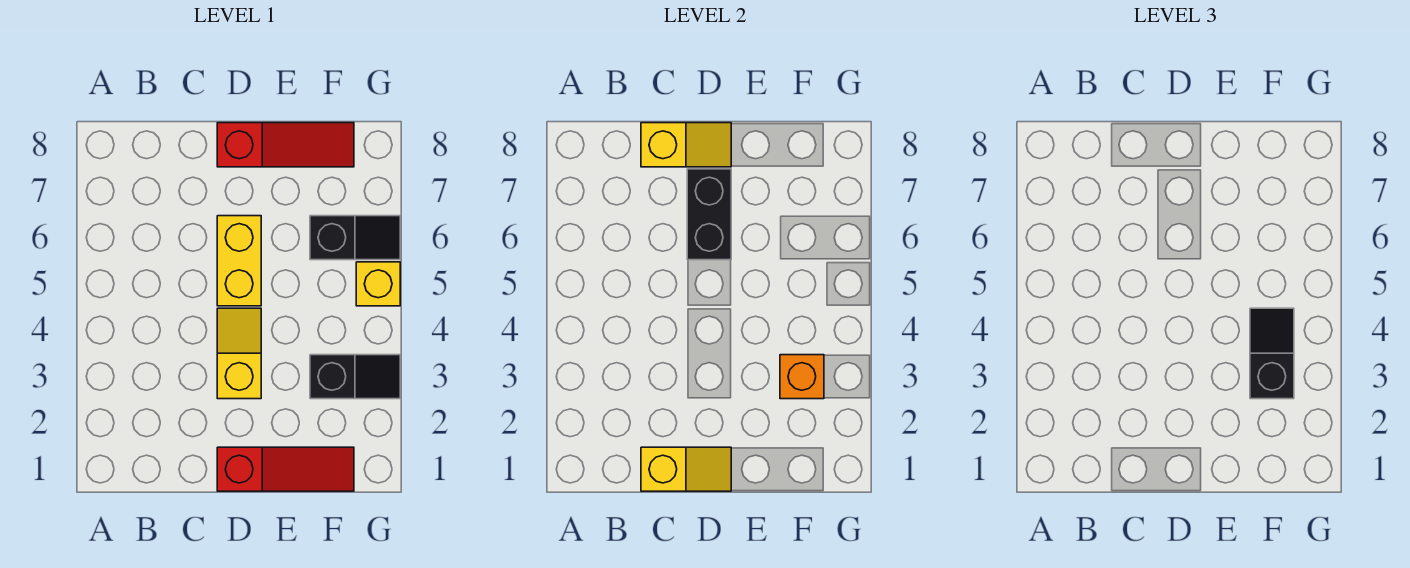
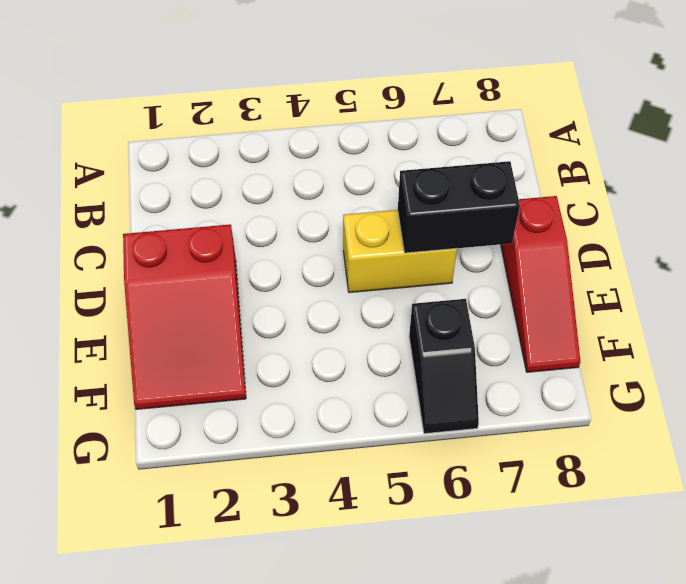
red 2x3 slope [123,224,246,409] -> red 1x3 slope [217,447,354,491]
none -> yellow 1x2 slope [217,308,261,399]
none -> black 1x2 slope [310,355,400,399]
none -> yellow 1x1 brick [356,262,400,306]

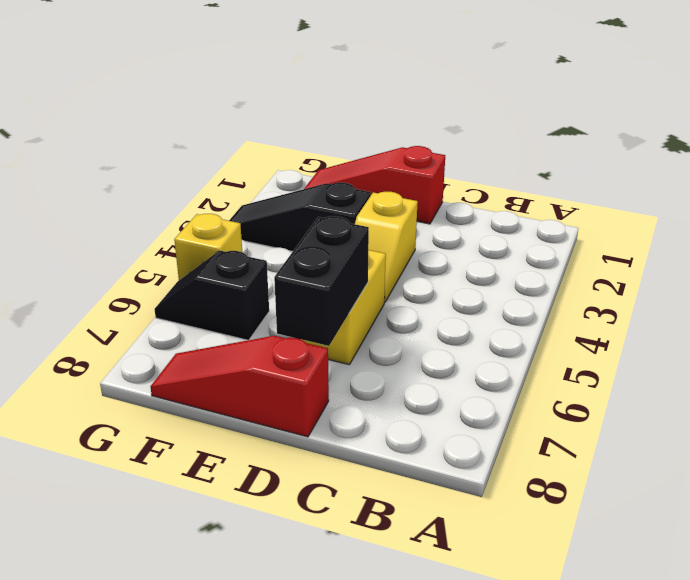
black 1x3 slope [229,183,371,251] -> black 1x2 slope [310,355,400,399]
none -> yellow 1x2 slope [641,447,731,491]
none -> yellow 1x2 slope [641,123,731,167]
none -> orange 1x1 brick [780,355,824,399]

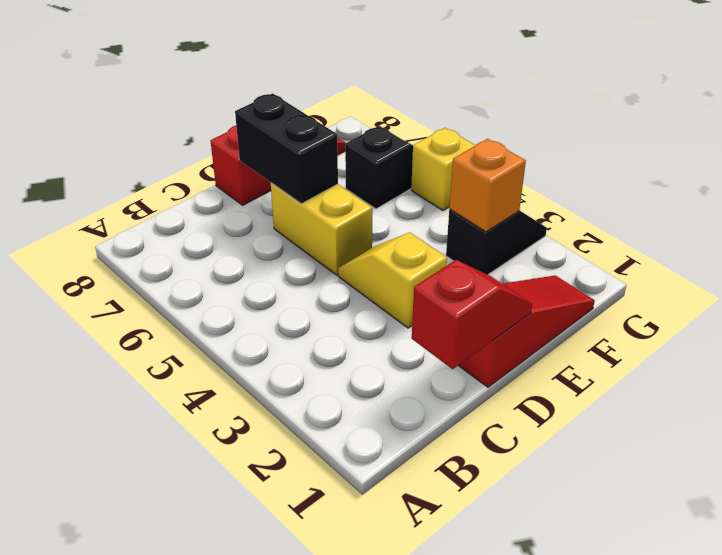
red 1x2 slope [412,260,532,369] -> yellow 1x2 slope [641,447,731,491]
none -> yellow 1x2 slope [641,123,731,167]
none -> black 1x2 slope [1250,308,1294,399]

